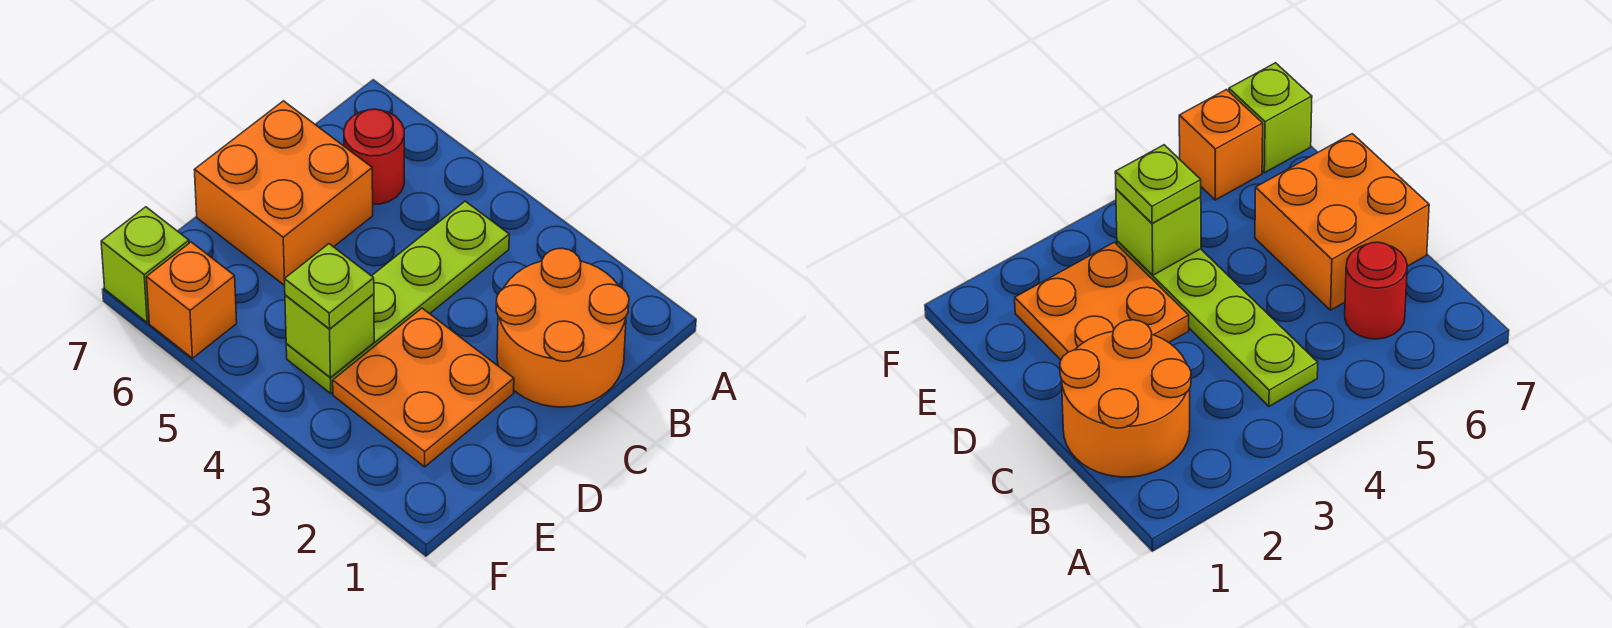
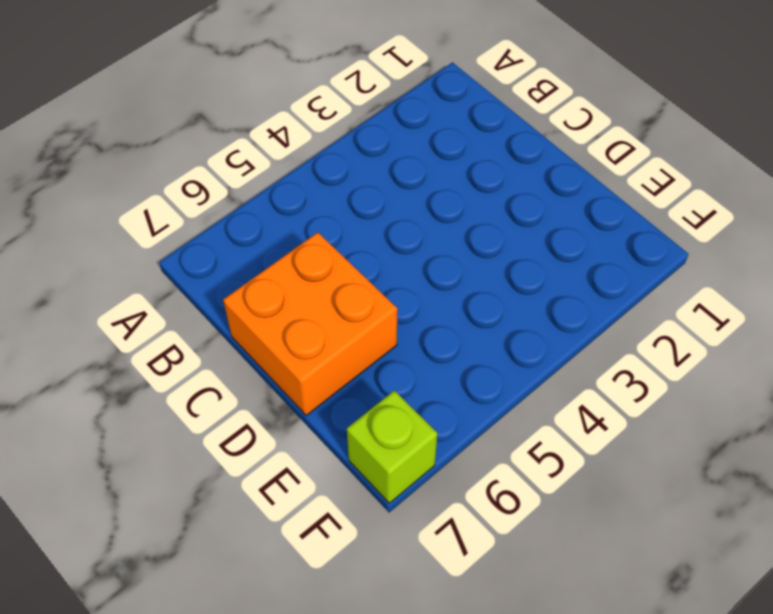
none -> orange 2x2 round brick [496,248,629,407]
none -> lime 1x4 plate [286,201,509,393]

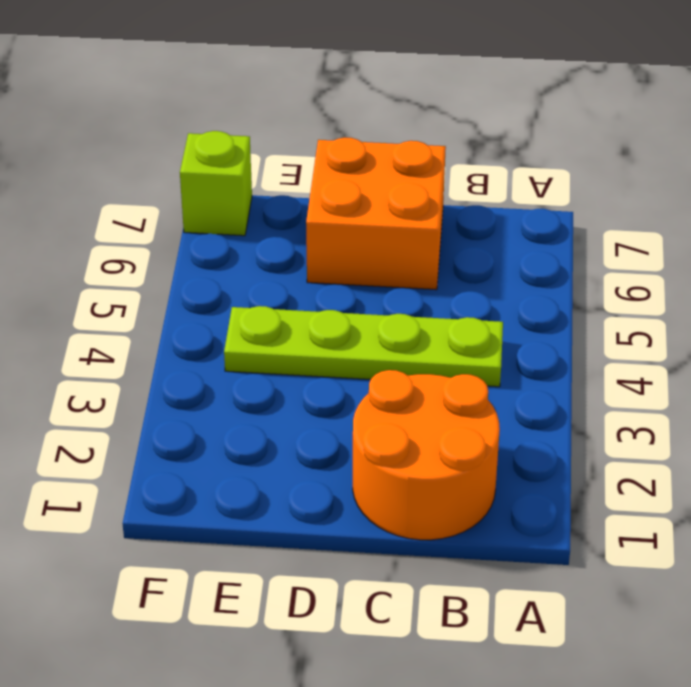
none -> red 1x1 round brick [344,109,404,204]
none -> orange 2x2 plate [333,308,514,467]

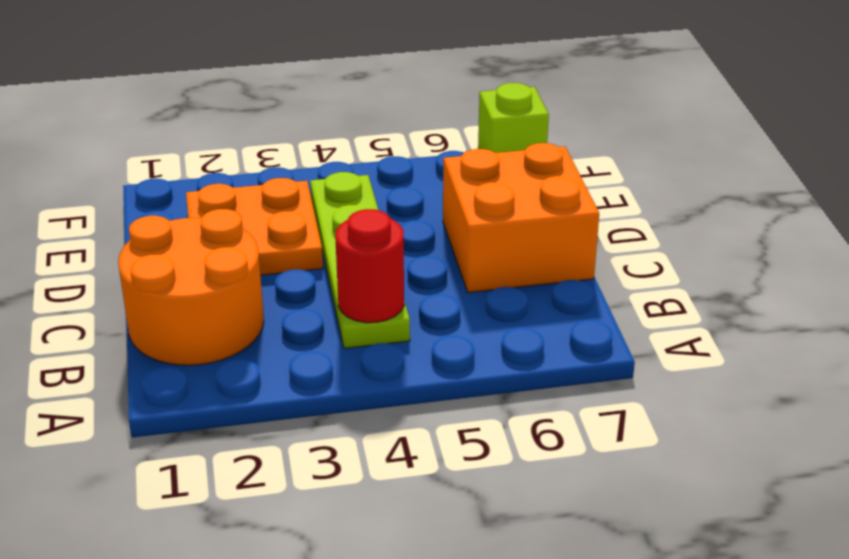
red 1x1 round brick [335,209,404,323] -> red 1x1 round brick moved to [344,109,404,204]
none -> orange 1x1 brick [147,242,237,358]
none -> lime 1x1 brick [285,294,374,378]

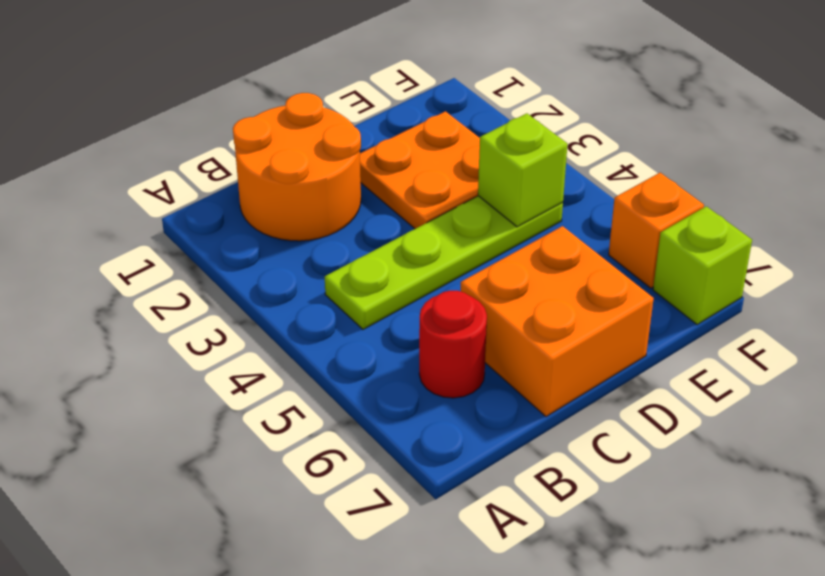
none -> lime 1x1 plate [284,244,374,329]

